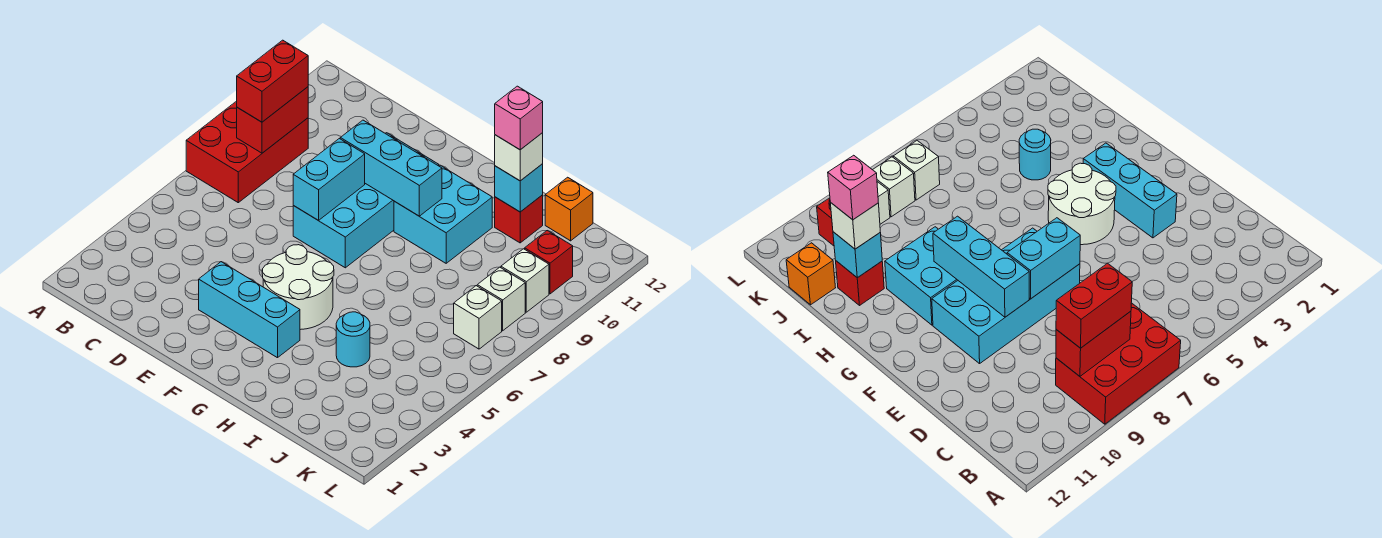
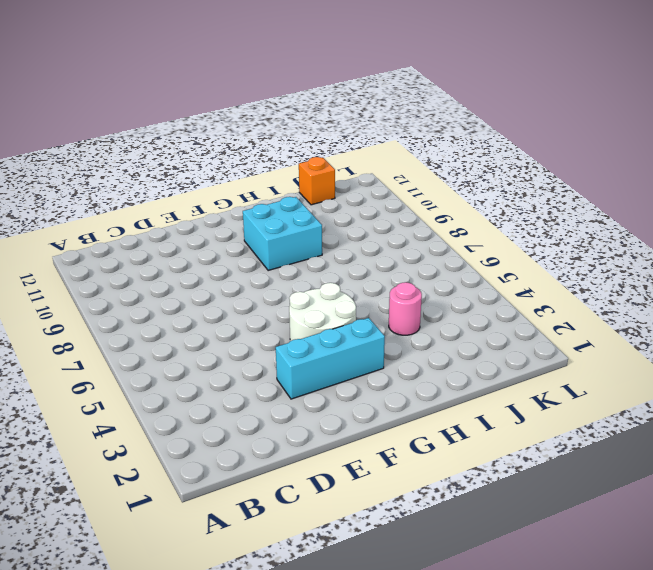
pink 1x1 round brick [389,282,422,335] -> cyan 1x1 round brick [336,312,370,367]
none -> red 2x3 brick [186,101,308,203]
none -> cyan 2x4 brick [293,133,439,268]
none -> red 1x1 brick [495,195,543,243]

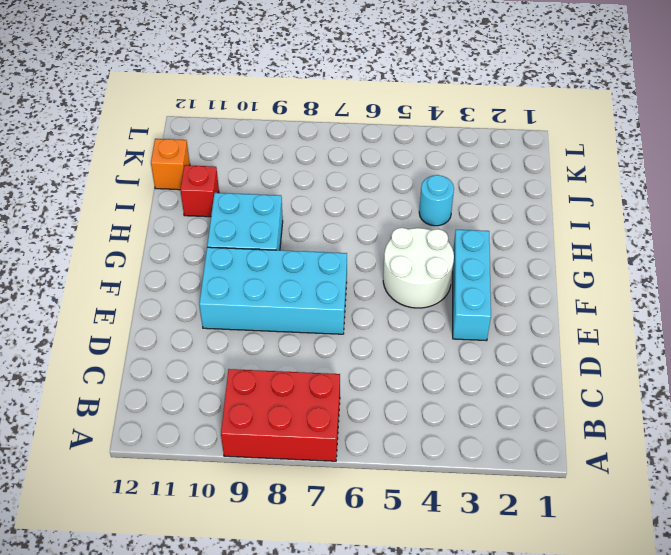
none -> white 1x1 brick [454,286,502,349]
none -> white 1x1 brick [477,267,525,331]
none -> white 1x1 brick [501,249,549,312]

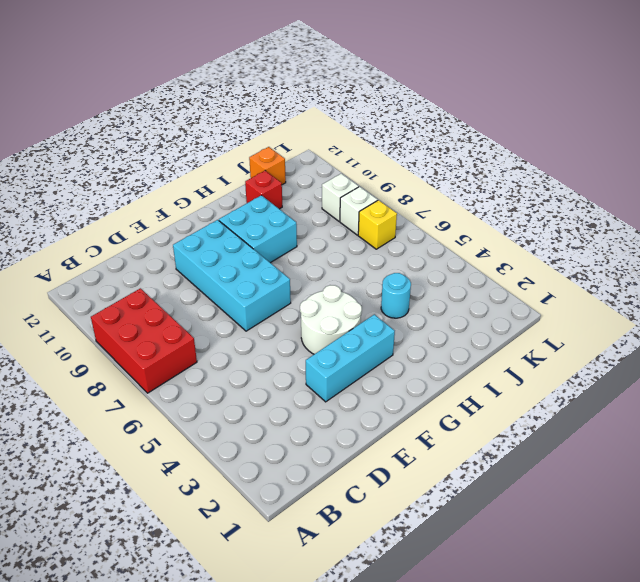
yellow 1x1 brick [358,200,397,249] -> white 1x1 brick [454,286,502,349]
none -> red 1x1 brick [525,231,573,294]
none -> red 1x2 brick [237,87,308,153]
none -> cyan 1x2 brick [293,139,365,221]

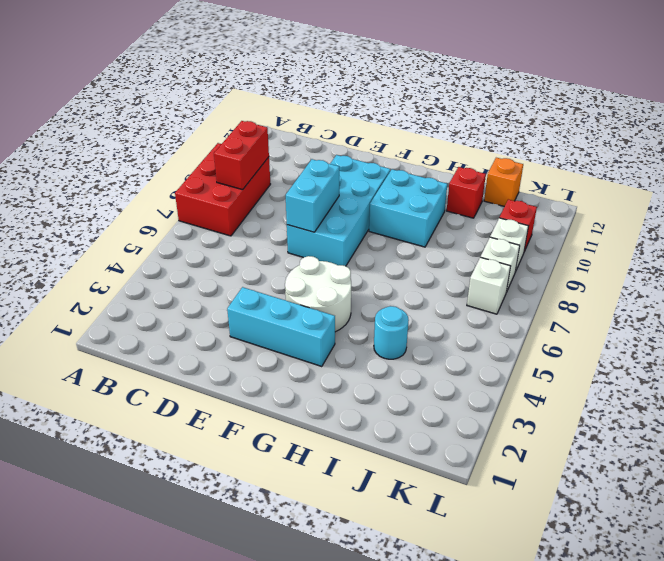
none -> cyan 1x3 brick [340,120,442,216]
none -> cyan 1x1 brick [495,164,543,212]
none -> red 1x2 brick [237,40,308,122]

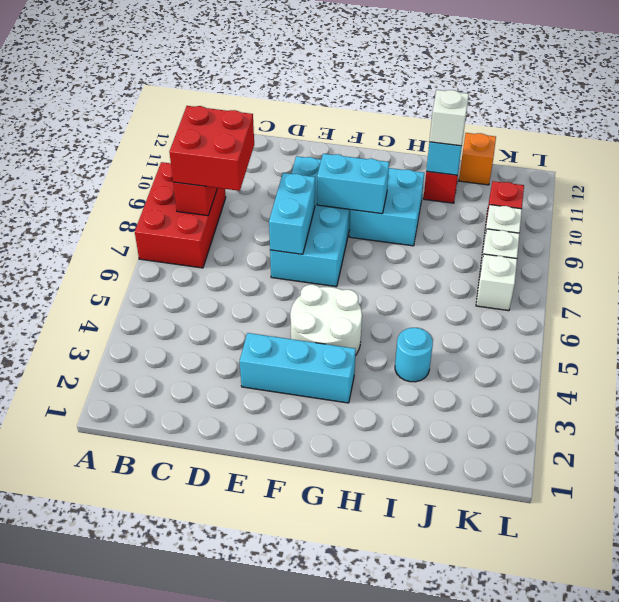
red 2x2 brick [169,106,254,191] -> red 1x2 brick [237,40,308,122]
cyan 1x2 brick [317,154,389,214] -> cyan 1x3 brick [340,120,442,216]
none -> pink 1x1 brick [495,86,543,150]

